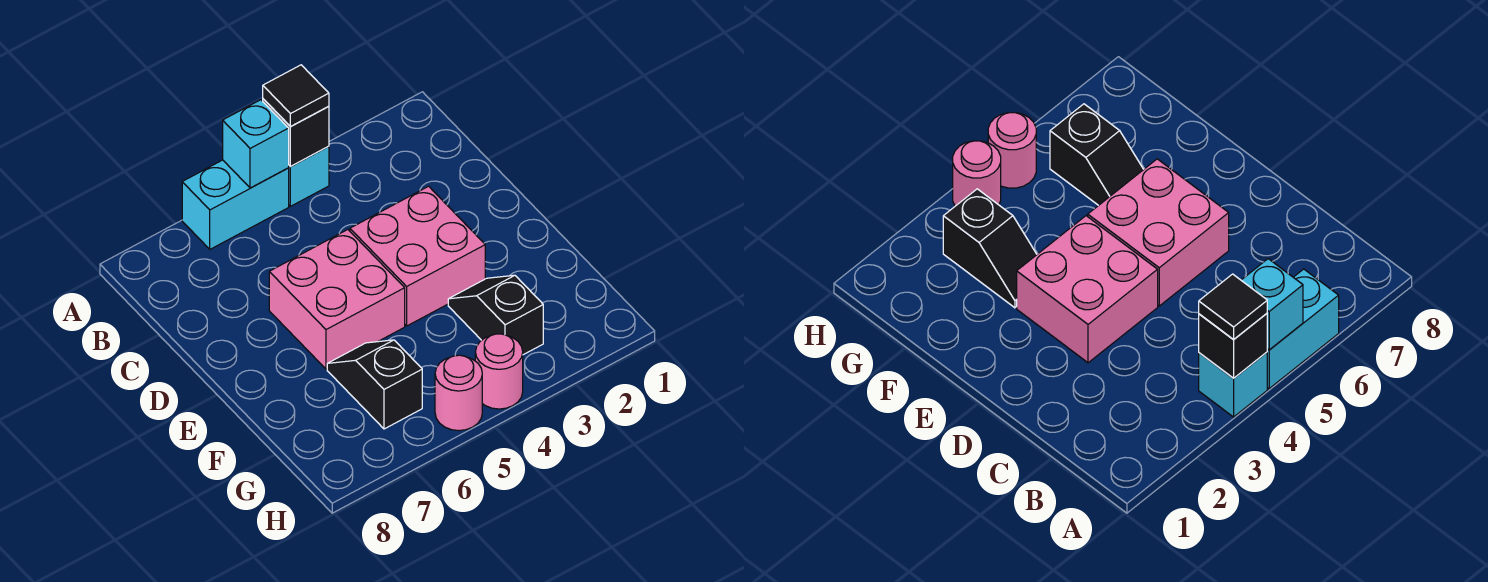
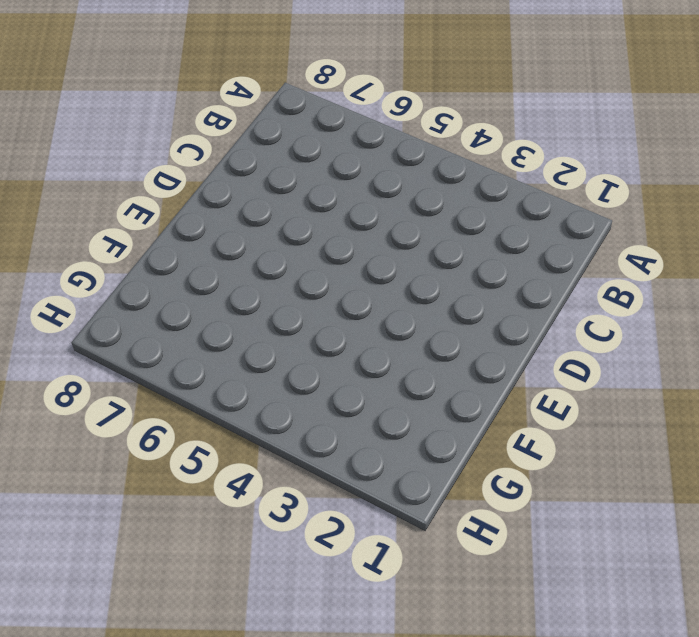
none -> cyan 1x1 brick [289,146,329,206]
none -> cyan 1x2 brick [182,160,289,249]

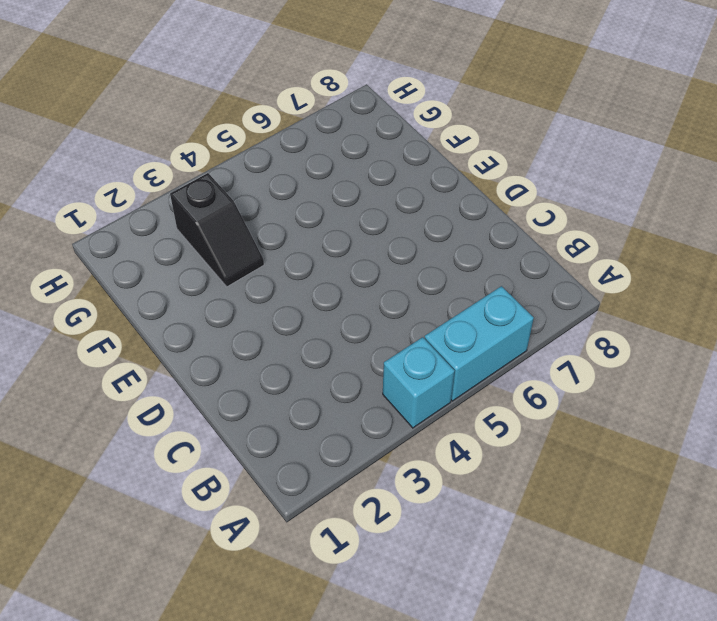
none -> pink 2x2 brick [350,186,485,326]
none -> pink 2x2 brick [269,230,405,369]

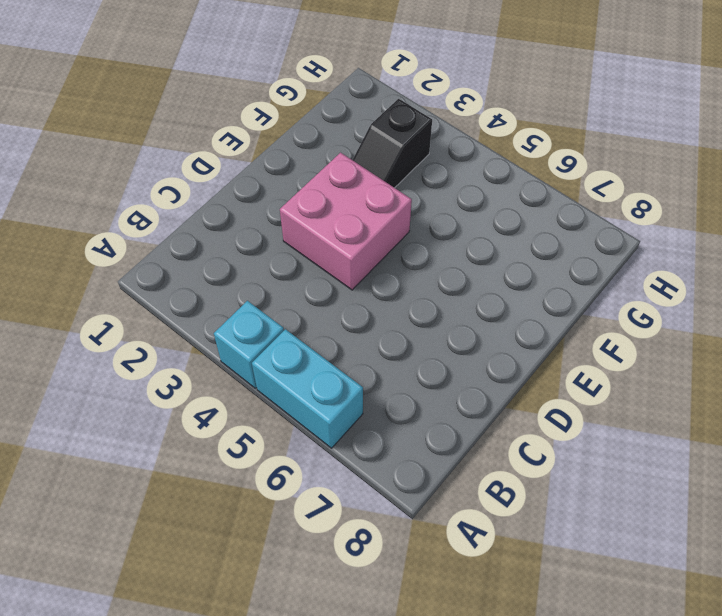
none -> pink 2x2 brick [269,230,405,369]
none -> black 1x2 slope [327,340,422,429]

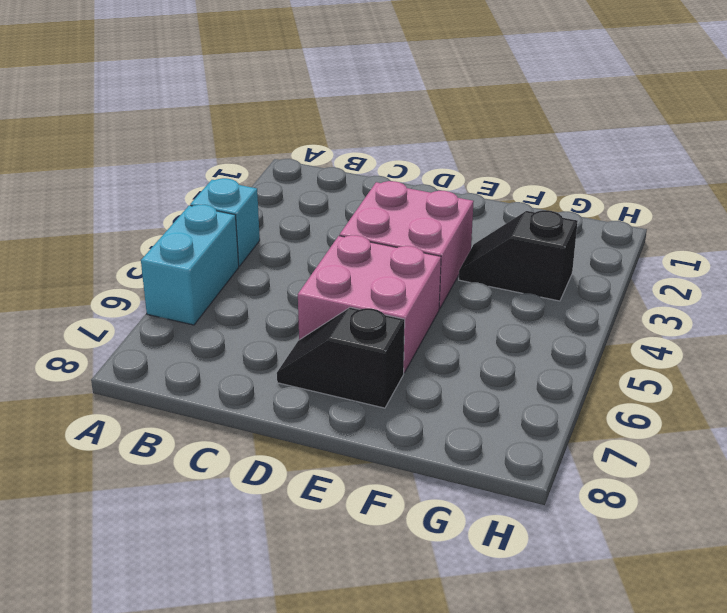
black 1x2 slope [277,307,405,408] -> black 1x2 slope moved to [327,340,422,429]
none -> pink 1x1 round brick [475,334,523,409]
none -> pink 1x1 round brick [435,355,482,431]

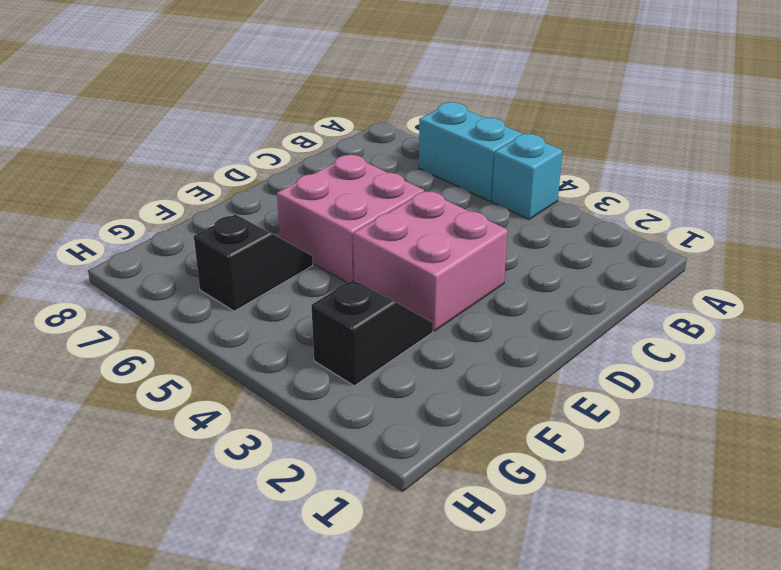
none -> pink 1x1 round brick [475,334,523,409]
none -> pink 1x1 round brick [435,355,482,431]

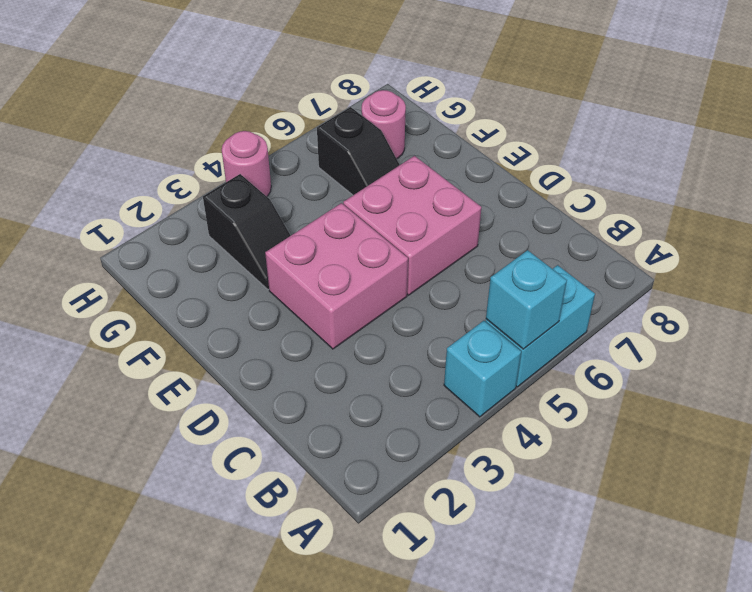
pink 1x1 round brick [362,90,406,159] -> pink 1x1 round brick moved to [435,355,482,431]
none -> black 1x1 brick [263,99,329,167]
none -> black 1x1 tile [263,65,329,126]

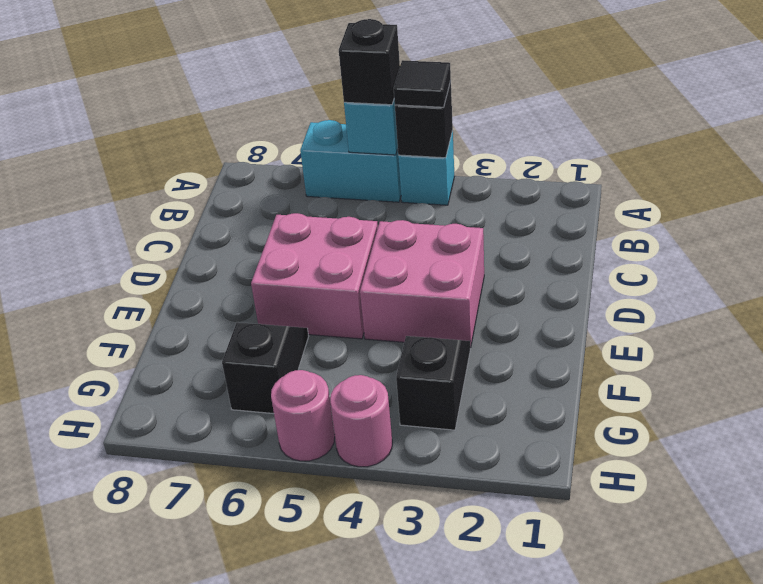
black 1x1 brick [339,19,400,105] -> none

